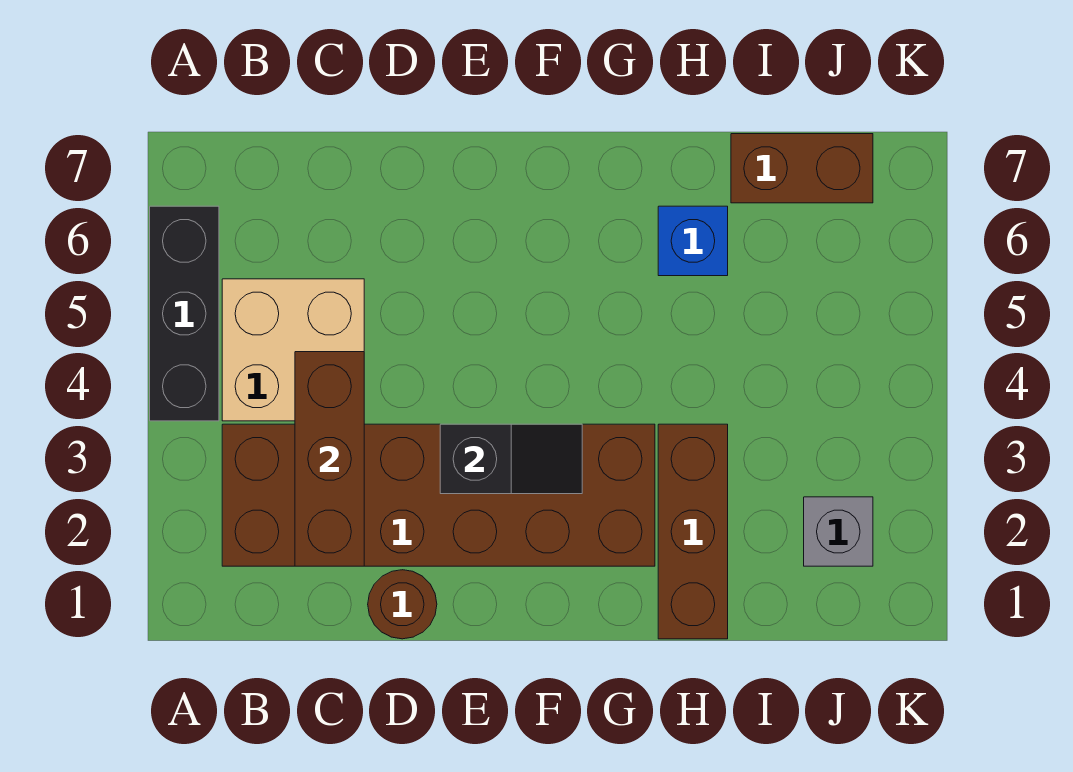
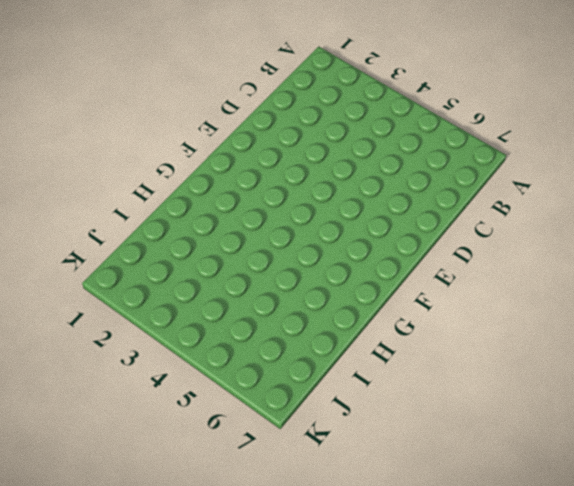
none -> black 1x3 brick [150,206,219,421]
none -> brown 2x6 brick [222,424,655,566]

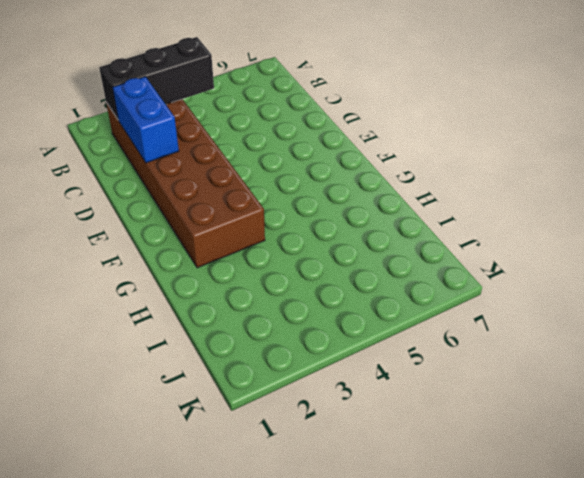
black 1x3 brick [99,37,214,119] -> black 1x3 brick moved to [150,206,219,421]
blue 1x2 brick [113,77,179,163] -> brown 1x3 brick [295,352,364,566]
none -> tan 2x2 brick [222,279,364,421]
none -> brown 1x1 round brick [368,570,437,639]

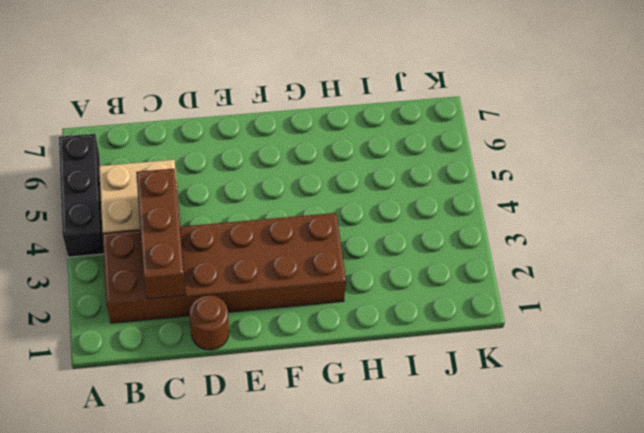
none -> brown 1x3 brick [658,424,728,639]
none -> blue 1x1 brick [658,206,728,276]

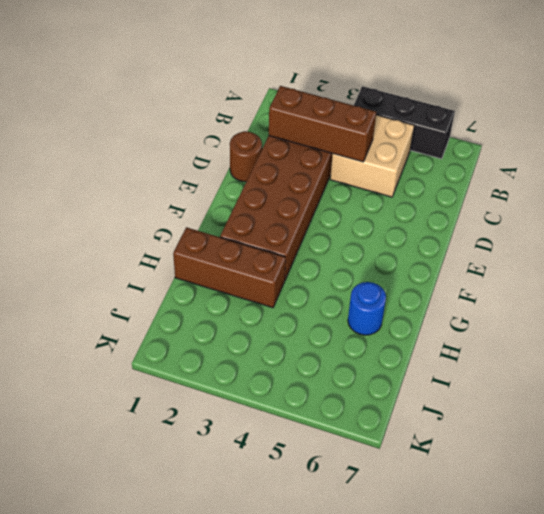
blue 1x1 round brick [348,282,386,335] -> blue 1x1 brick [658,206,728,276]
none -> brown 1x2 brick [731,134,873,203]
none -> grey 1x1 brick [804,497,873,566]

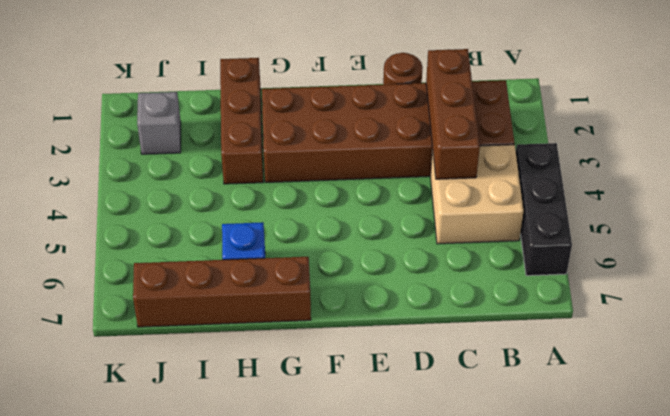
brown 1x4 brick [133,257,311,327] -> brown 1x2 brick [731,134,873,203]
none -> black 1x2 slope [440,424,582,494]

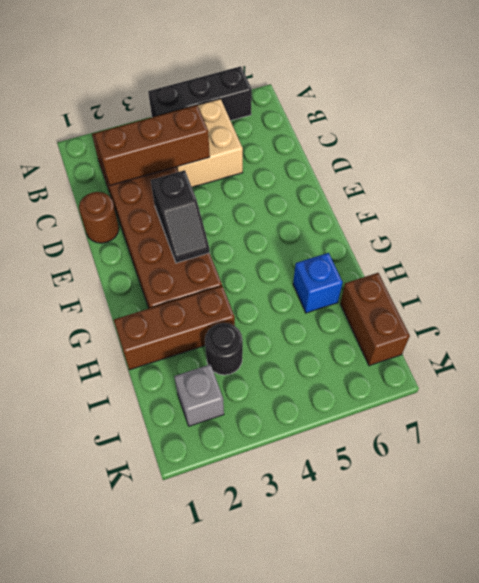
black 1x1 round brick [205,323,243,375] -> none

